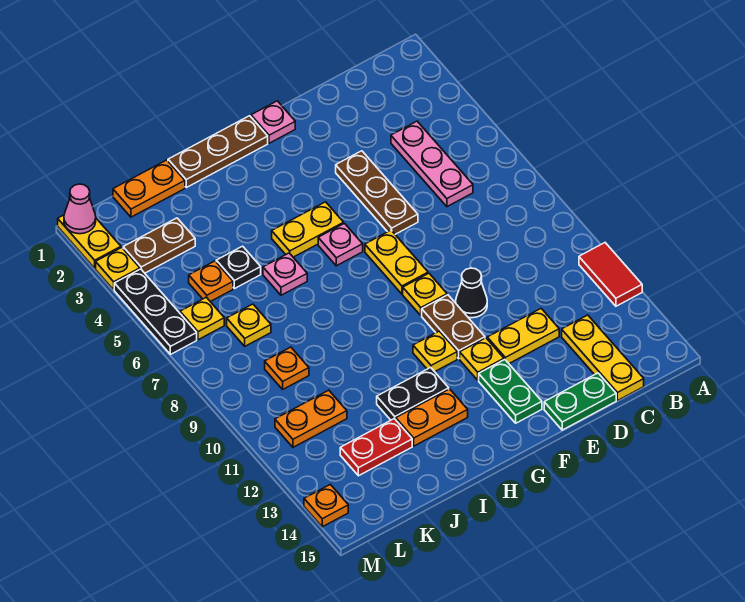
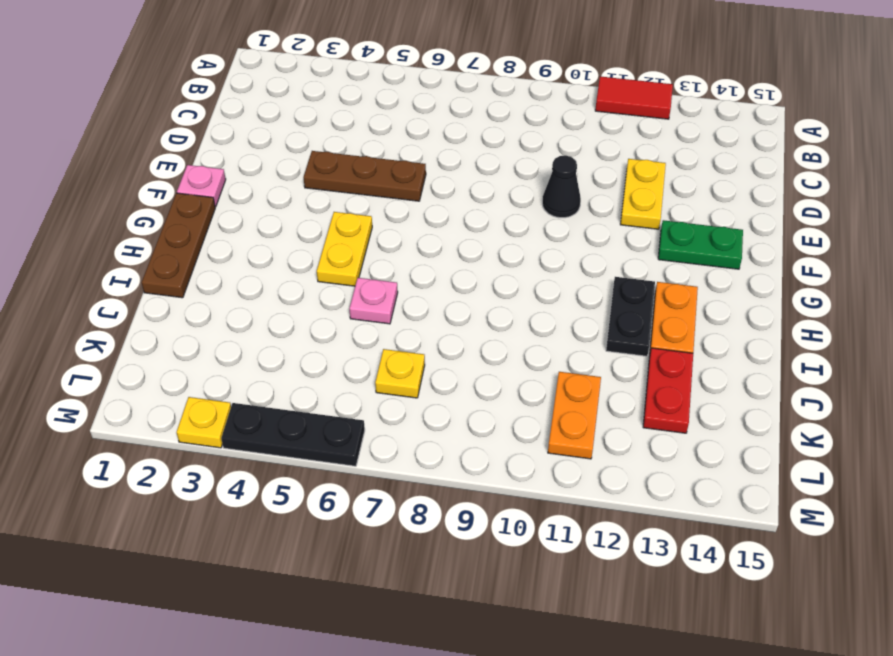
none -> pink 1x3 plate [391,121,473,207]
none -> yellow 1x3 plate [562,315,644,401]
none -> green 1x2 plate [544,373,616,430]
none -> yellow 1x2 plate [365,230,428,294]

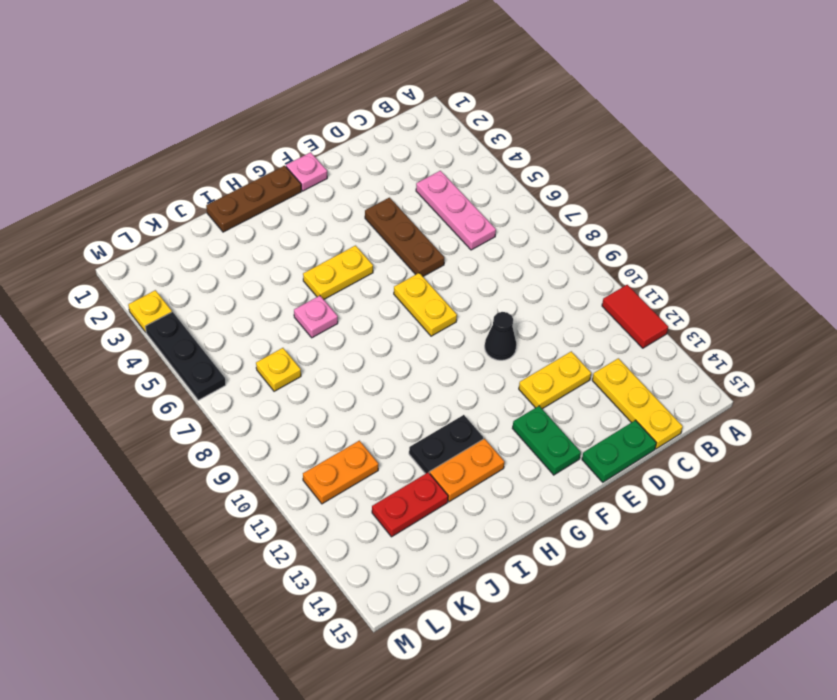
none -> yellow 1x1 plate [403,273,447,315]
none -> brown 1x2 plate [422,295,485,359]
none -> yellow 1x1 plate [460,338,504,380]
none -> pink 1x1 plate [318,223,363,266]

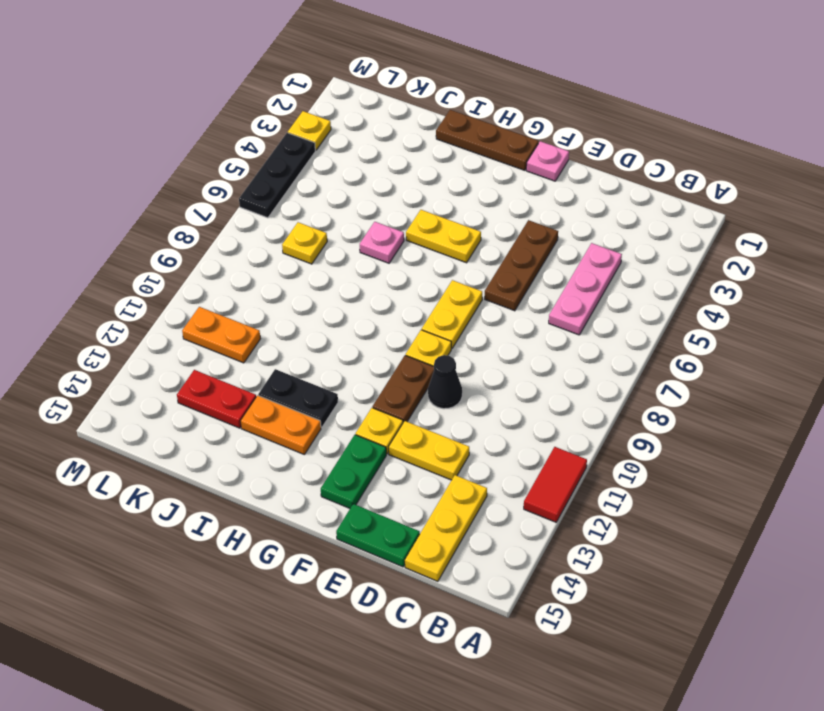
none -> pink 1x1 plate [318,223,363,266]
none -> yellow 1x1 plate [413,331,457,372]
none -> orange 1x2 plate [113,160,185,217]
none -> black 1x1 plate [216,246,261,289]

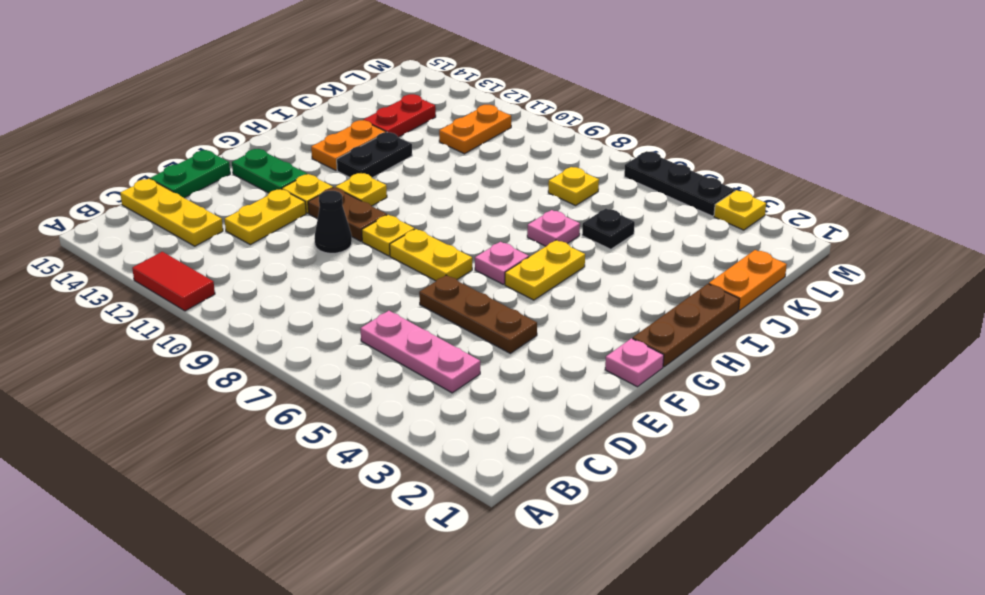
none -> brown 1x2 plate [123,218,195,273]
none -> orange 1x1 plate [189,261,233,302]
none -> orange 1x1 plate [265,347,309,389]
none -> yellow 1x1 plate [180,297,224,340]

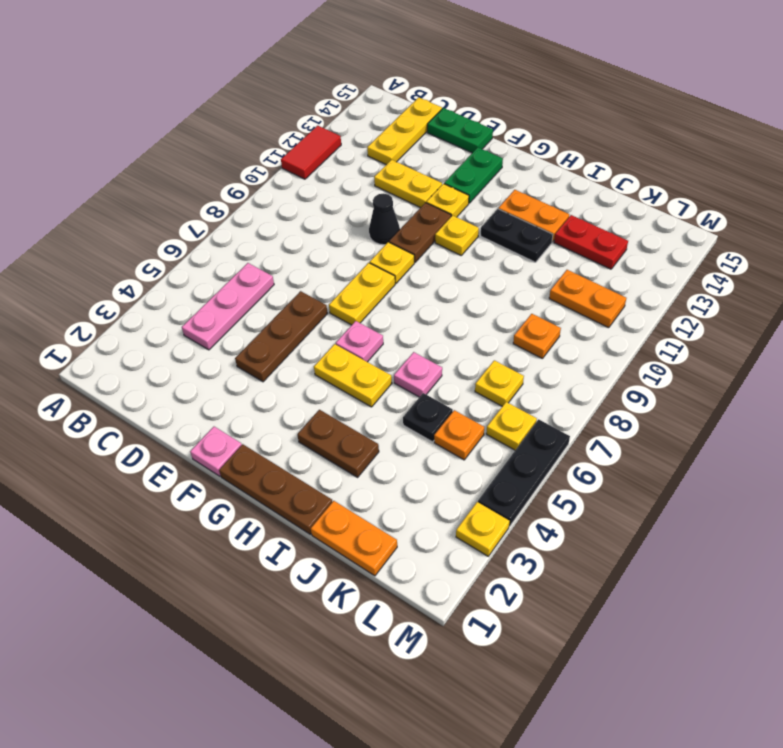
brown 1x2 plate [297,410,379,477] -> brown 1x2 plate moved to [123,218,195,273]
none -> yellow 1x2 plate [58,215,121,268]
none -> orange 1x1 plate [304,484,348,527]
none -> pink 1x1 cone [64,184,96,234]

